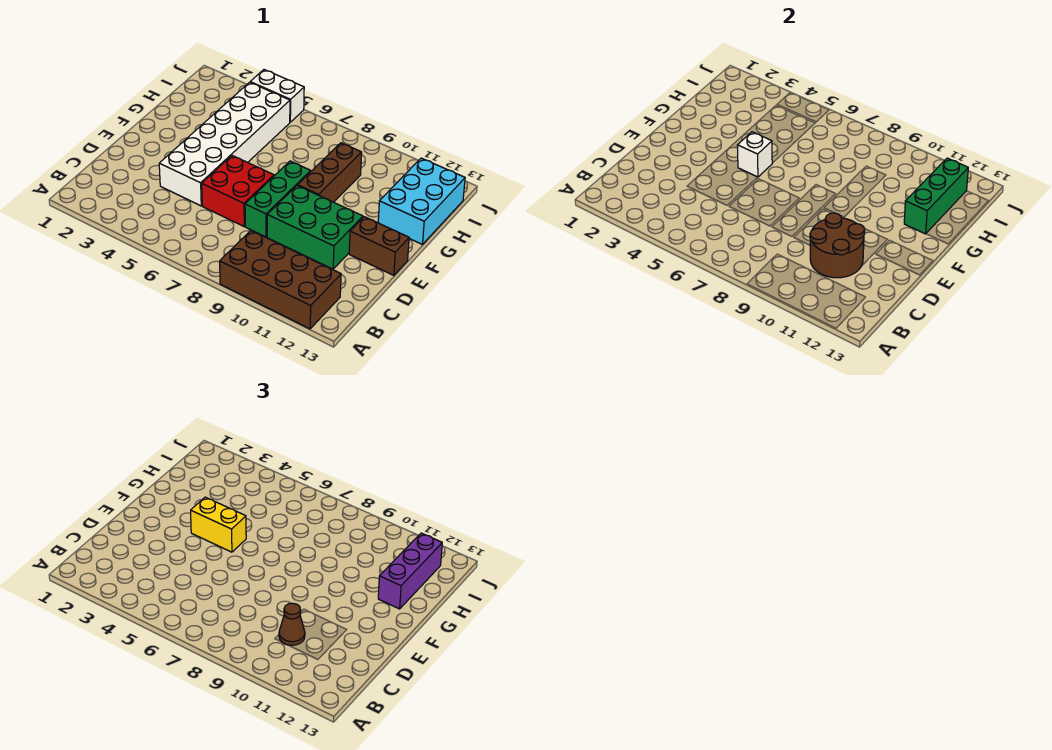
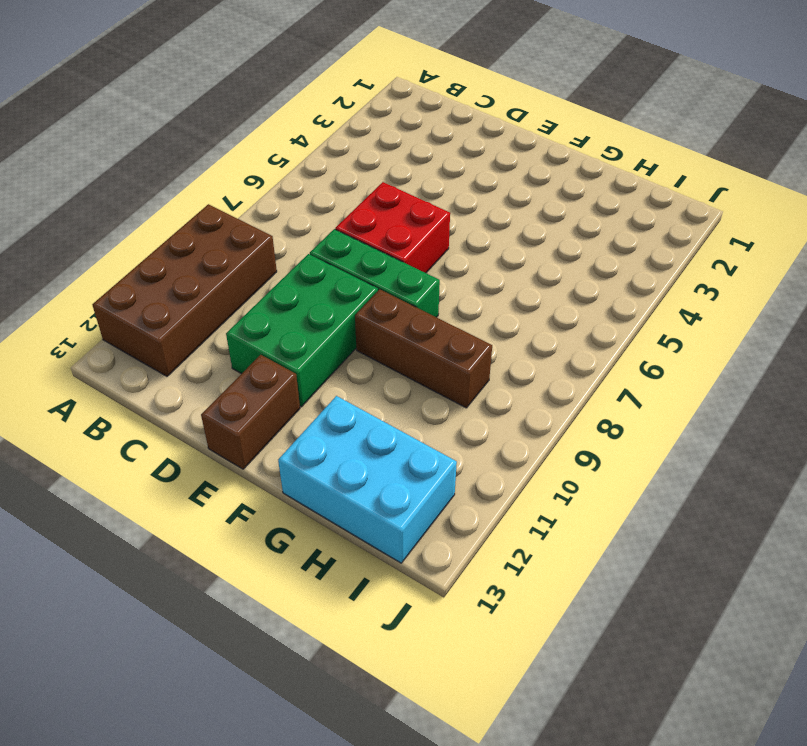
none -> white 2x6 brick [159,82,290,206]
none -> white 1x2 brick [250,70,304,122]
none -> brown 2x2 round brick [810,213,865,278]

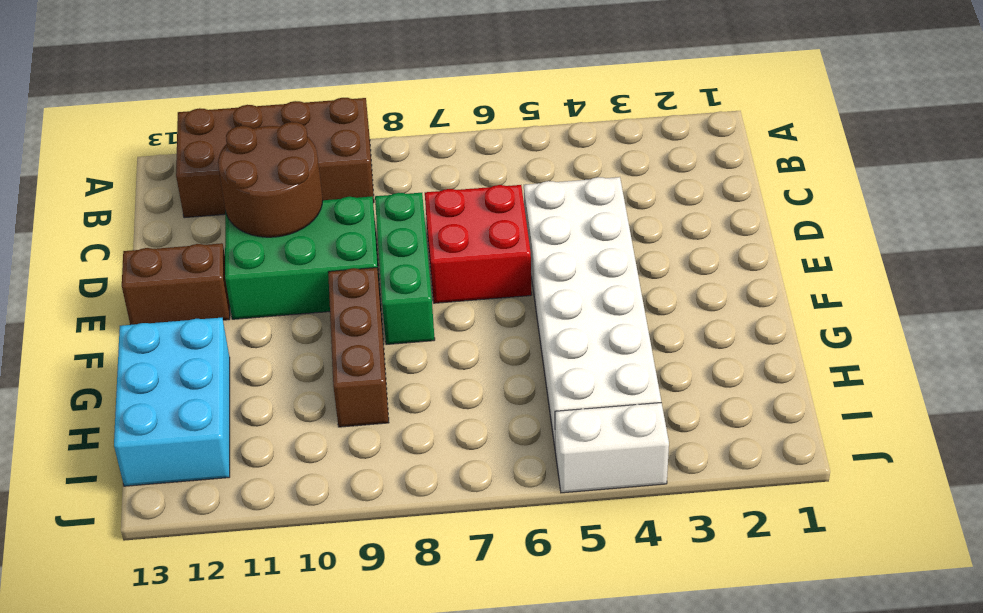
none -> white 1x1 brick [737,132,772,177]
none -> green 1x3 brick [904,158,968,234]
none -> brown 1x1 cone [279,603,305,645]

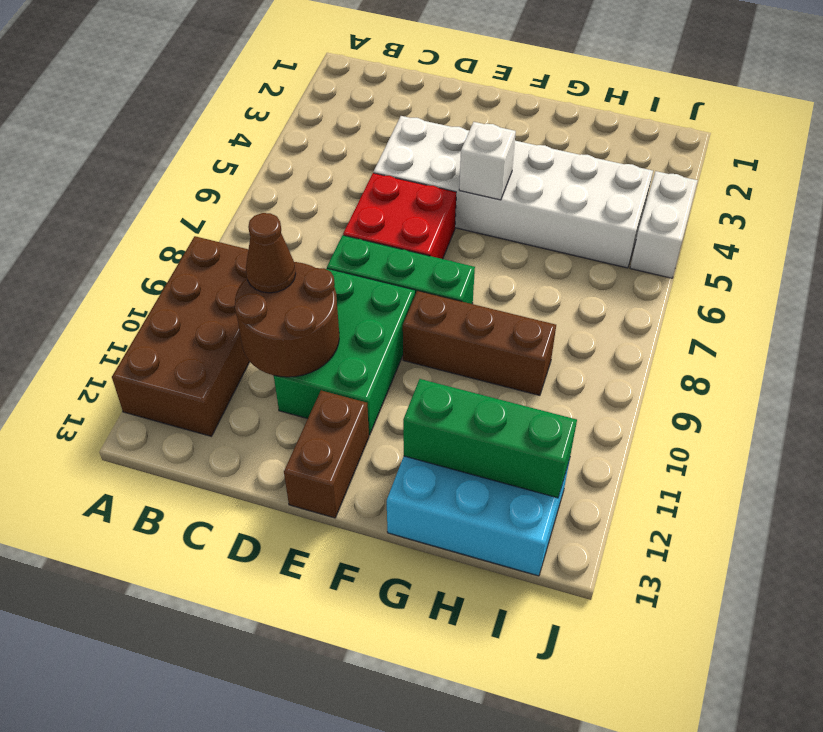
none -> yellow 1x2 brick [191,497,246,552]
none -> purple 1x3 brick [378,533,442,609]

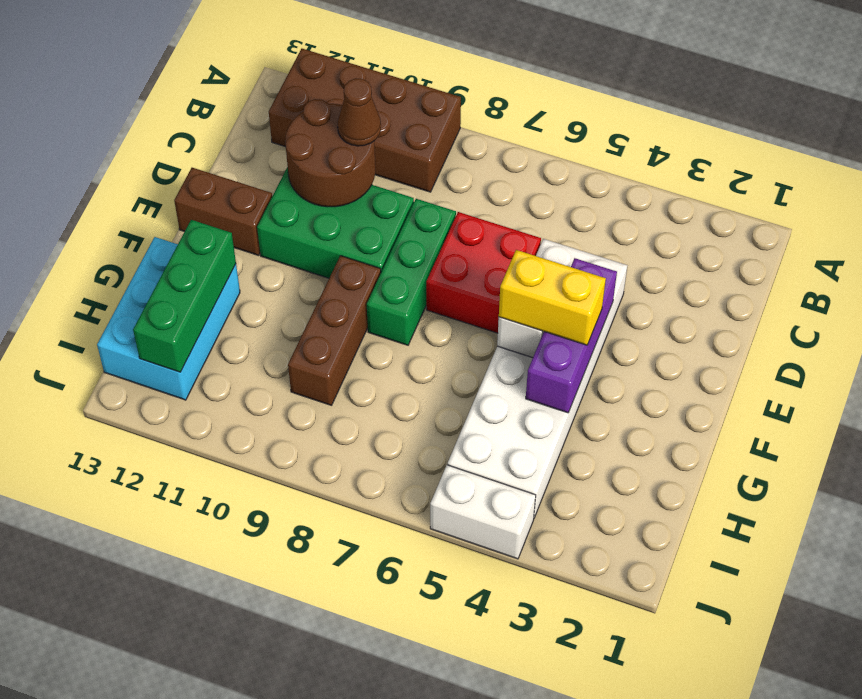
purple 1x3 brick [526,258,617,413] -> purple 1x3 brick moved to [378,533,442,609]

